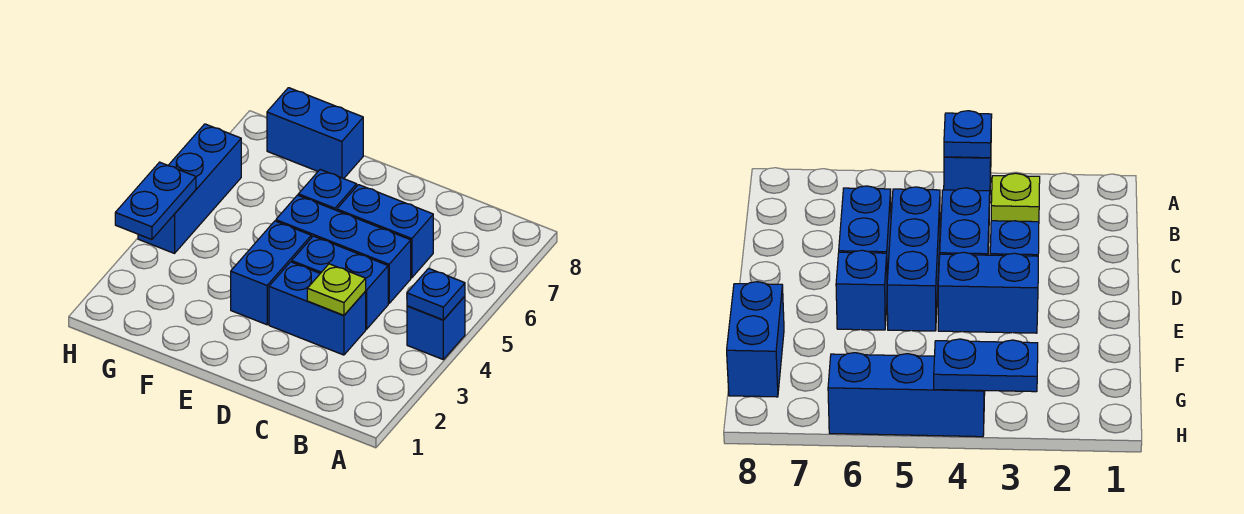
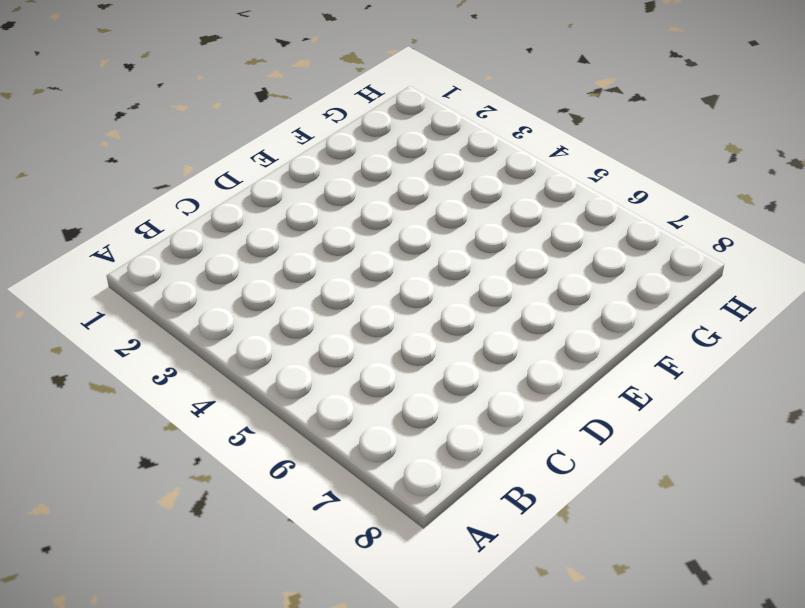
none -> blue 1x1 brick [407,296,465,359]
none -> blue 1x2 brick [269,262,366,355]
none -> blue 1x2 brick [292,236,388,329]

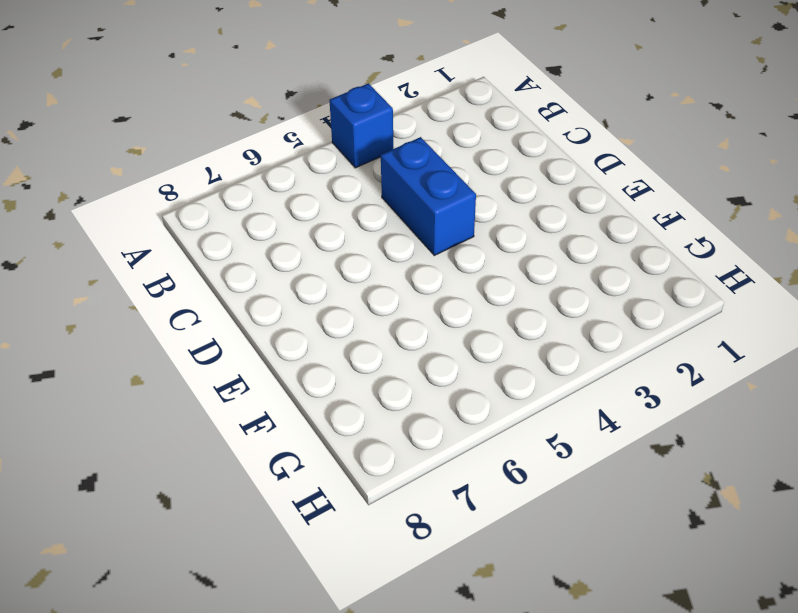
none -> blue 1x2 brick [269,262,366,355]
none -> blue 1x3 brick [276,195,411,303]
none -> blue 1x2 brick [337,185,433,278]

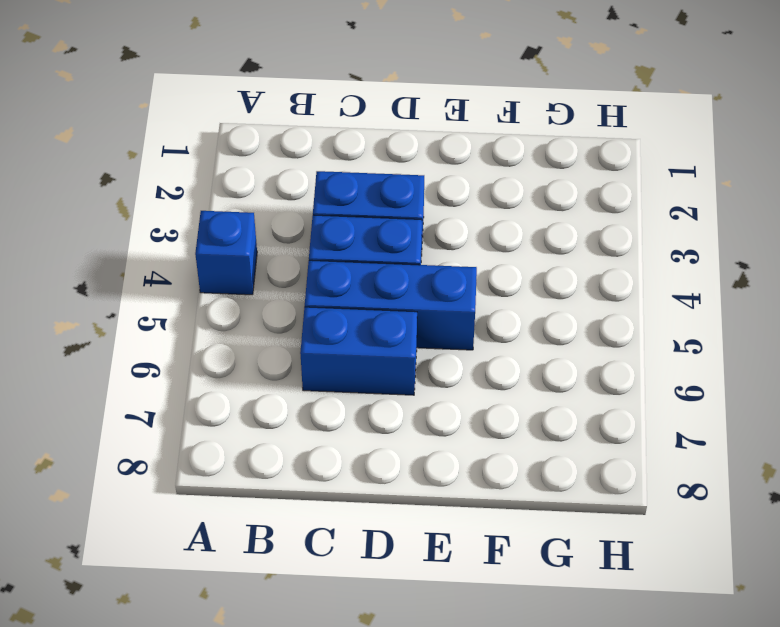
none -> blue 1x2 brick [231,221,311,325]
none -> blue 1x1 brick [298,170,357,211]
none -> blue 1x2 brick [267,88,363,179]

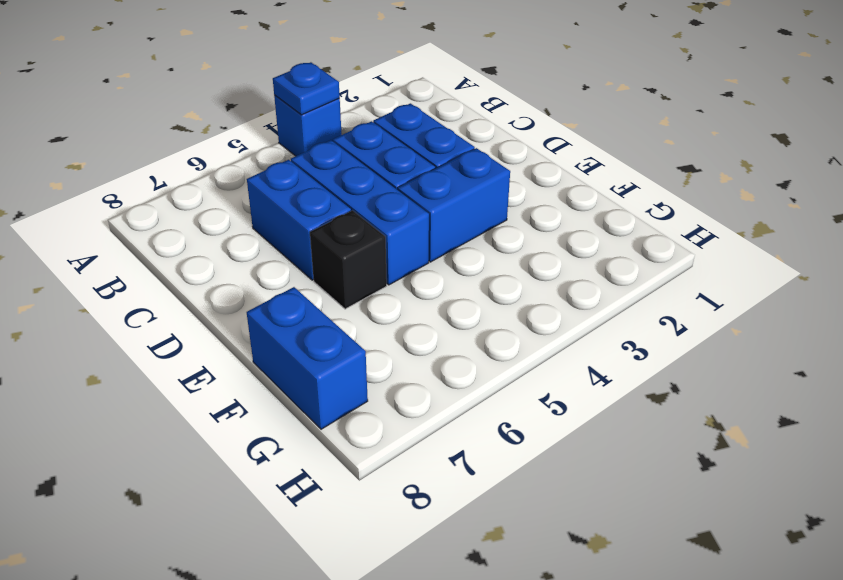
black 1x1 brick [310,211,387,309] -> blue 1x1 brick [298,170,357,211]
none -> blue 1x3 brick [138,124,241,253]
none -> lime 1x1 plate [307,264,366,315]
none -> blue 1x2 plate [115,162,196,240]

